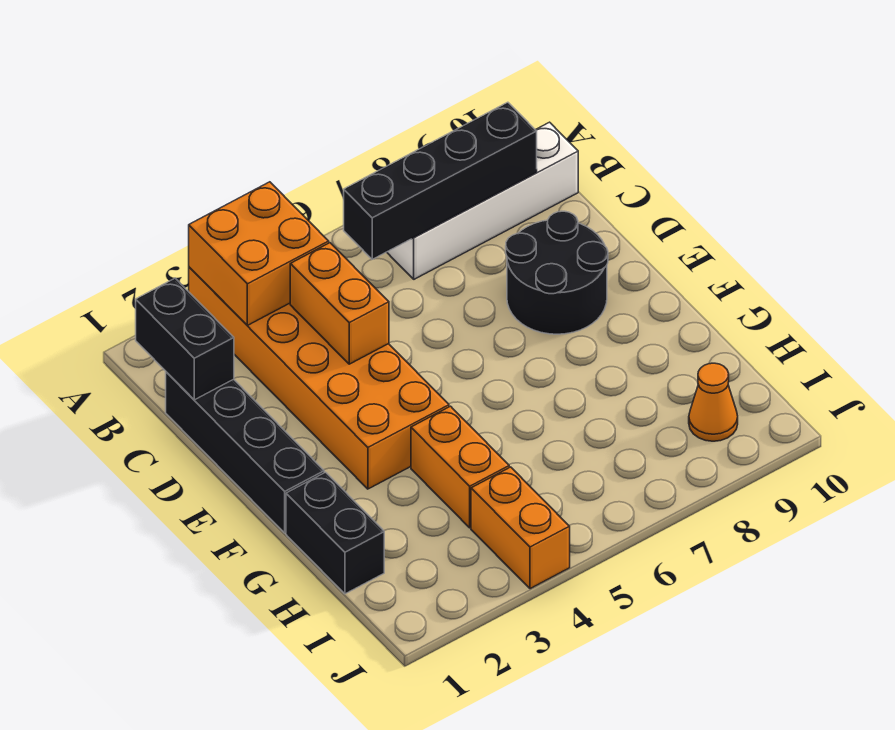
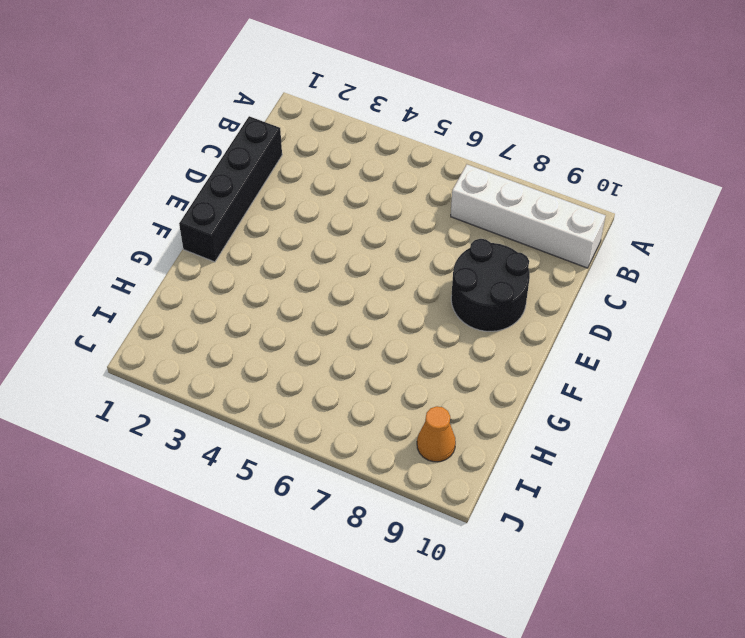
none -> orange 2x6 brick [189,267,449,489]
none -> black 1x2 brick [286,472,384,594]
none -> orange 1x2 brick [411,406,509,528]

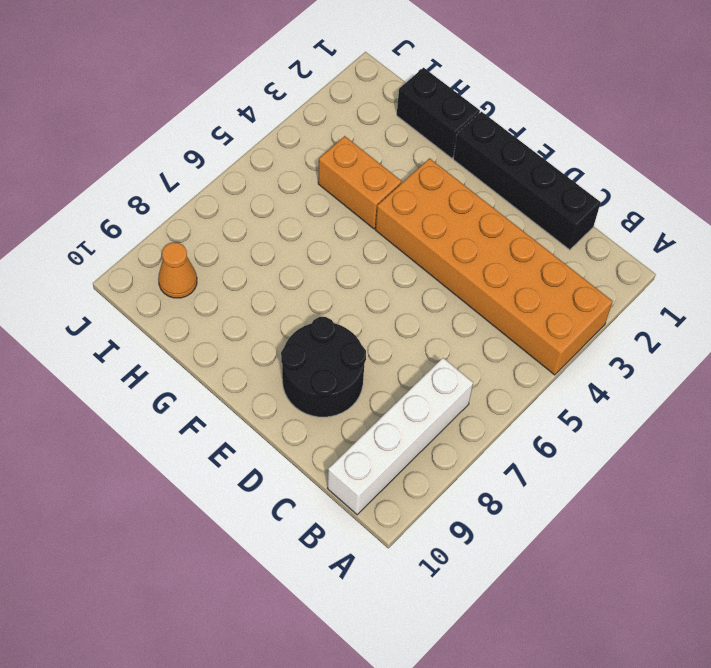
none -> orange 1x2 brick [471,467,570,589]
none -> orange 2x2 brick [189,182,329,325]
none -> black 1x2 brick [136,278,234,400]

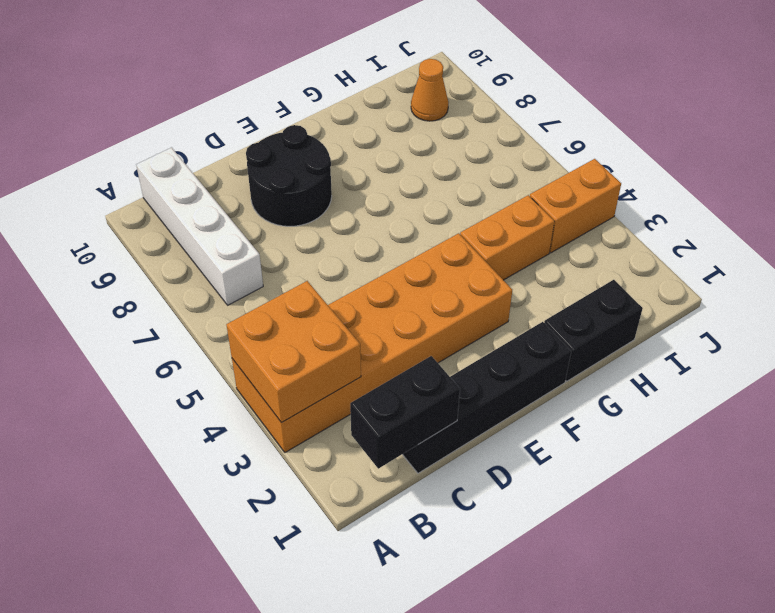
none -> black 1x4 brick [344,102,537,259]
none -> orange 1x2 brick [290,243,389,364]

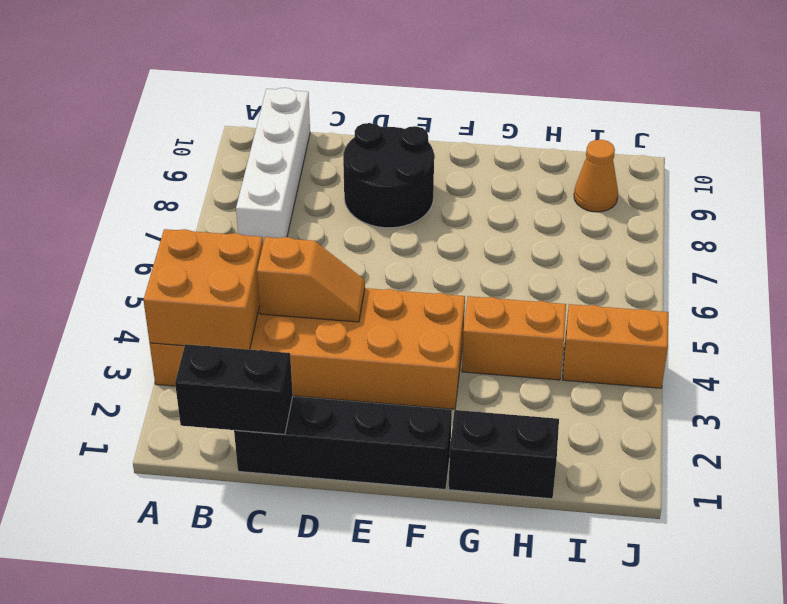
orange 1x2 slope [257,237,365,322] -> orange 1x2 brick [290,243,389,364]
none -> black 1x4 brick [344,102,537,259]

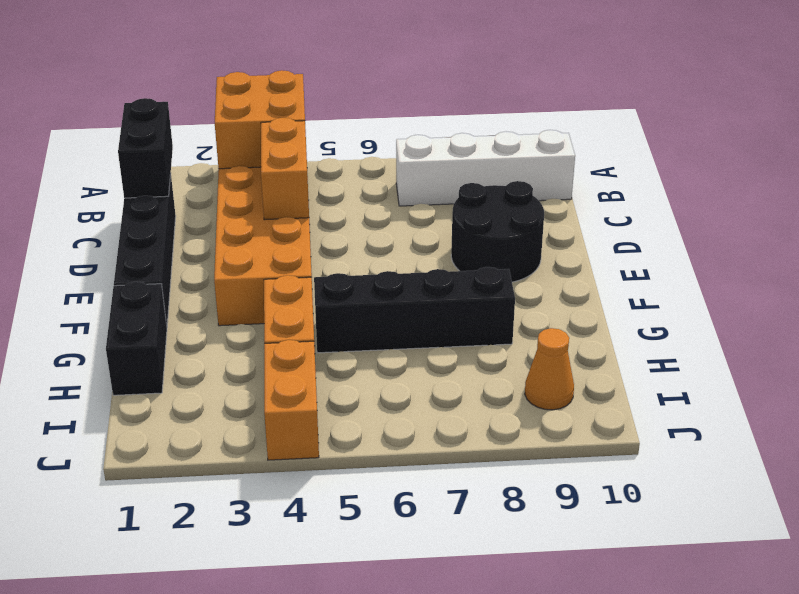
black 1x4 brick [314,267,515,353] -> black 1x4 brick moved to [344,102,537,259]

